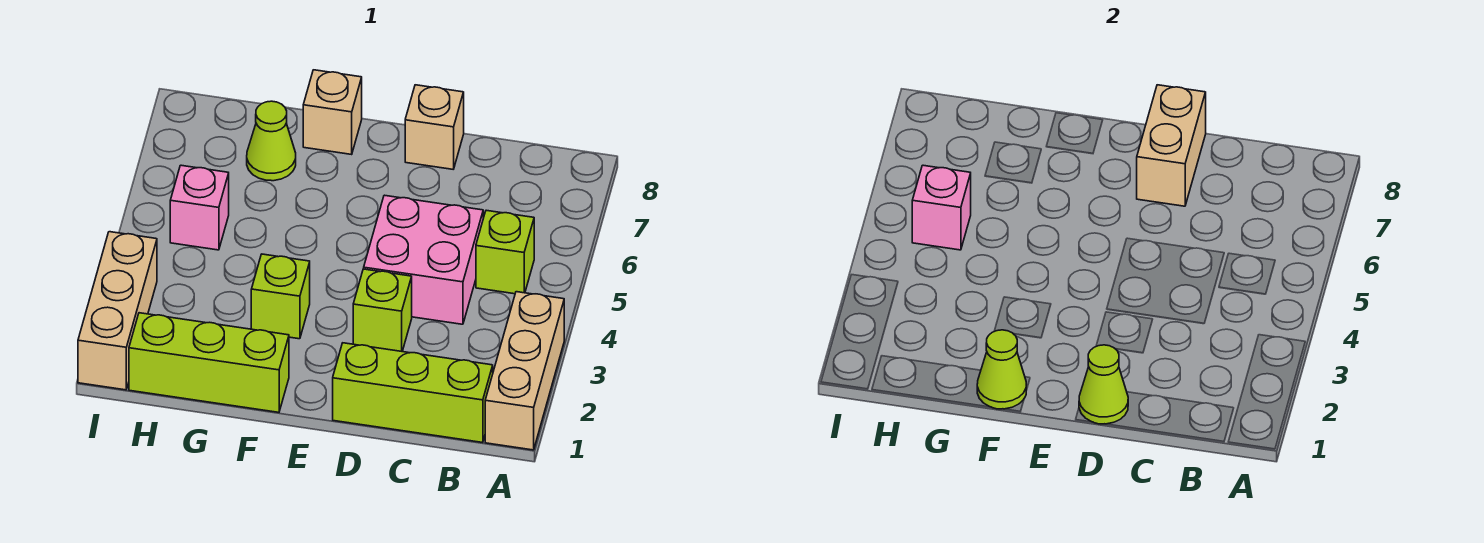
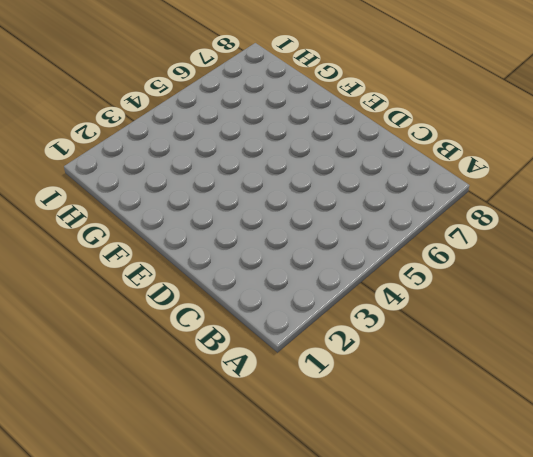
none -> tan 1x3 brick [485,292,564,450]
none -> lime 1x3 brick [333,343,493,443]
none -> lime 1x1 brick [476,210,534,294]

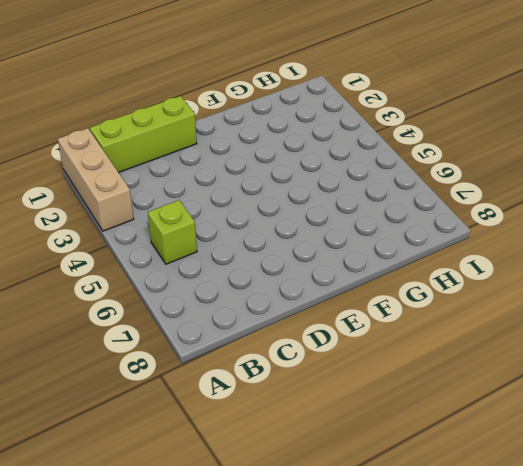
none -> pink 2x2 brick [364,195,483,324]
none -> lime 1x1 brick [353,269,412,351]
none -> tan 1x1 brick [405,85,464,169]

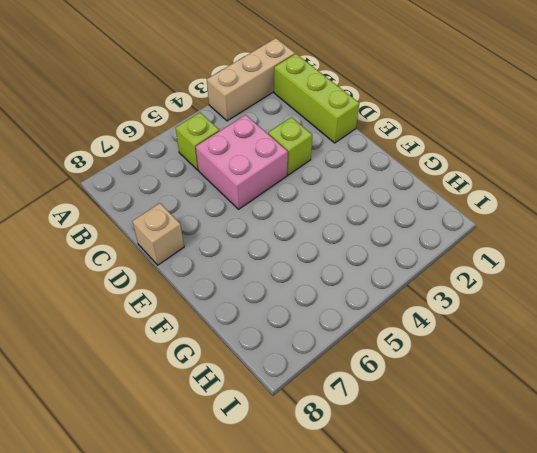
none -> lime 1x3 brick [129,313,289,412]
none -> lime 1x1 brick [251,254,310,339]
none -> tan 1x1 brick [303,70,362,154]

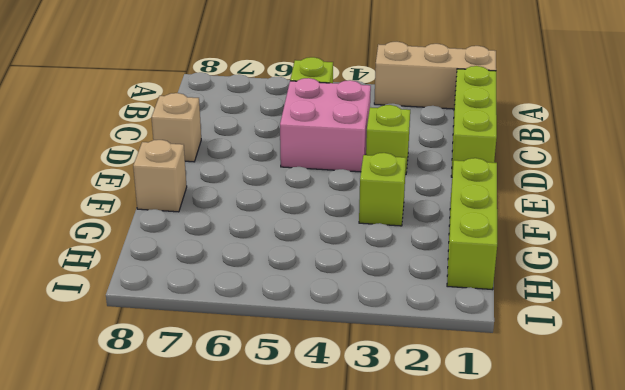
none -> lime 1x1 cone [247,101,296,181]
none -> pink 1x1 brick [170,165,229,250]
none -> tan 1x3 brick [78,232,157,390]

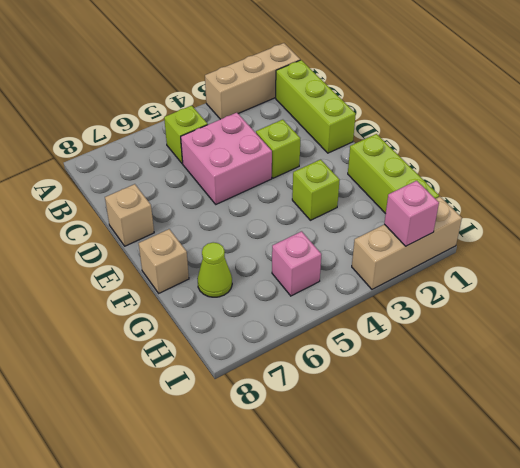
pink 1x1 brick [384,181,439,246] -> pink 1x1 brick moved to [912,165,971,250]
none -> lime 1x1 cone [1079,345,1128,424]
none -> tan 1x2 brick [1137,85,1206,206]
none -> lime 1x1 cone [977,330,1026,409]

